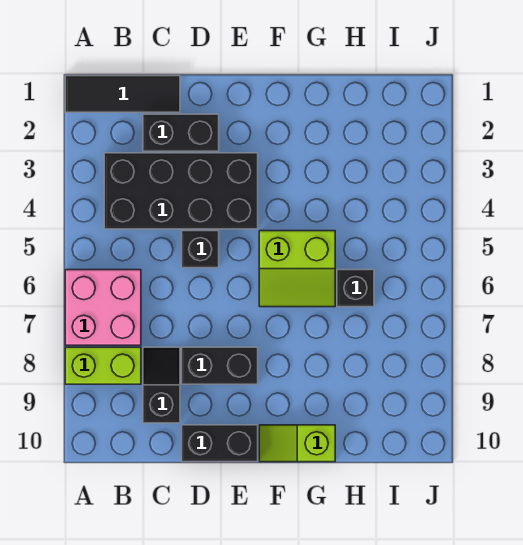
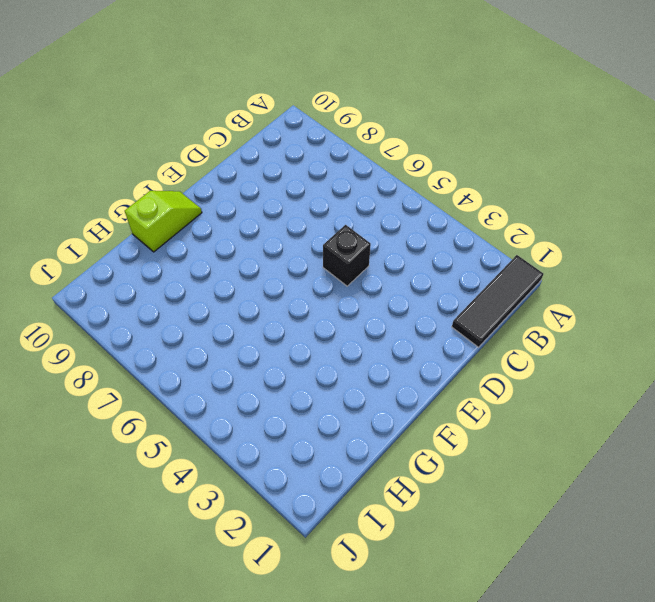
none -> pink 2x2 brick [65,270,141,345]
none -> lime 1x2 brick [65,347,141,384]
none -> black 2x4 brick [104,153,258,229]

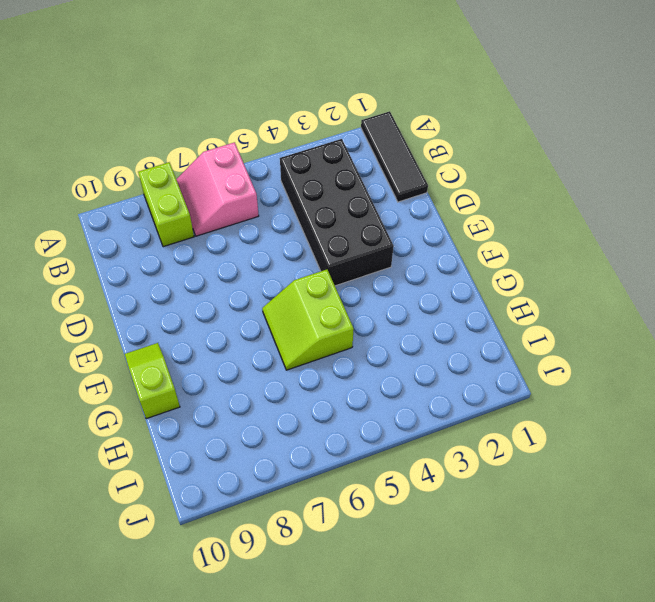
pink 2x2 slope [176,142,259,236] -> pink 2x2 brick [65,270,141,345]
none -> black 1x2 brick [143,114,219,151]
none -> black 1x2 slope [143,347,180,423]
none -> black 1x1 brick [182,231,219,268]

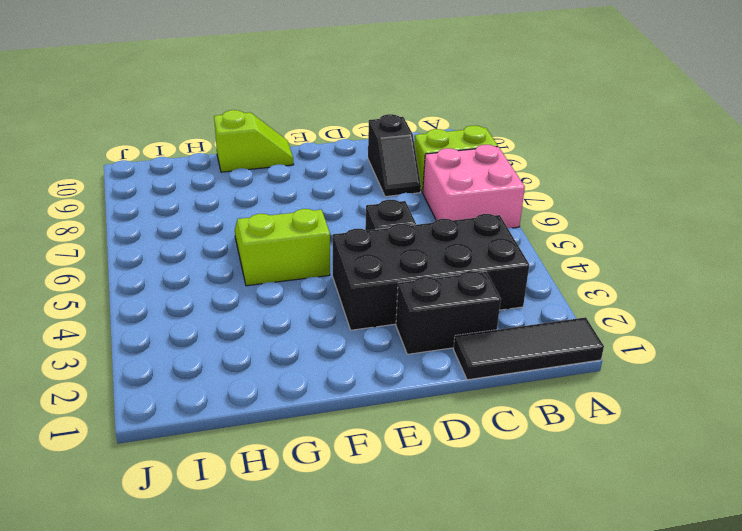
none -> black 1x2 brick [182,347,258,384]
none -> black 1x2 brick [182,425,258,462]
none -> black 1x1 brick [337,270,374,307]

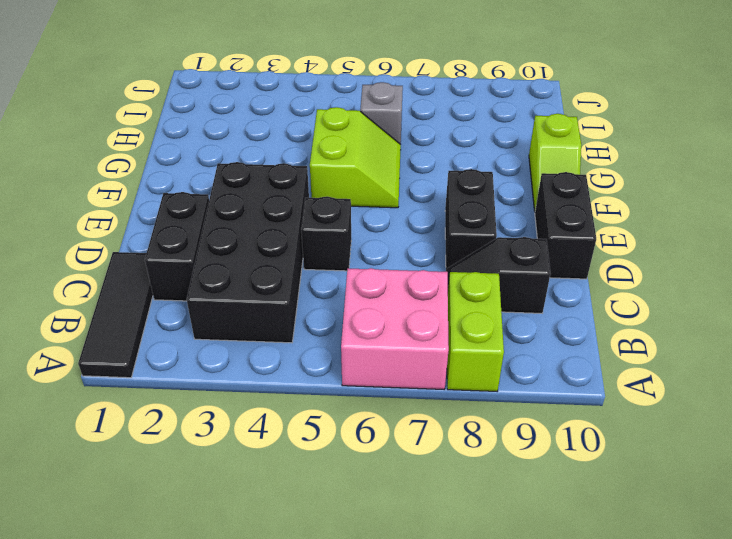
grey 1x1 brick [360,82,403,144] -> black 1x1 brick [337,270,374,307]

